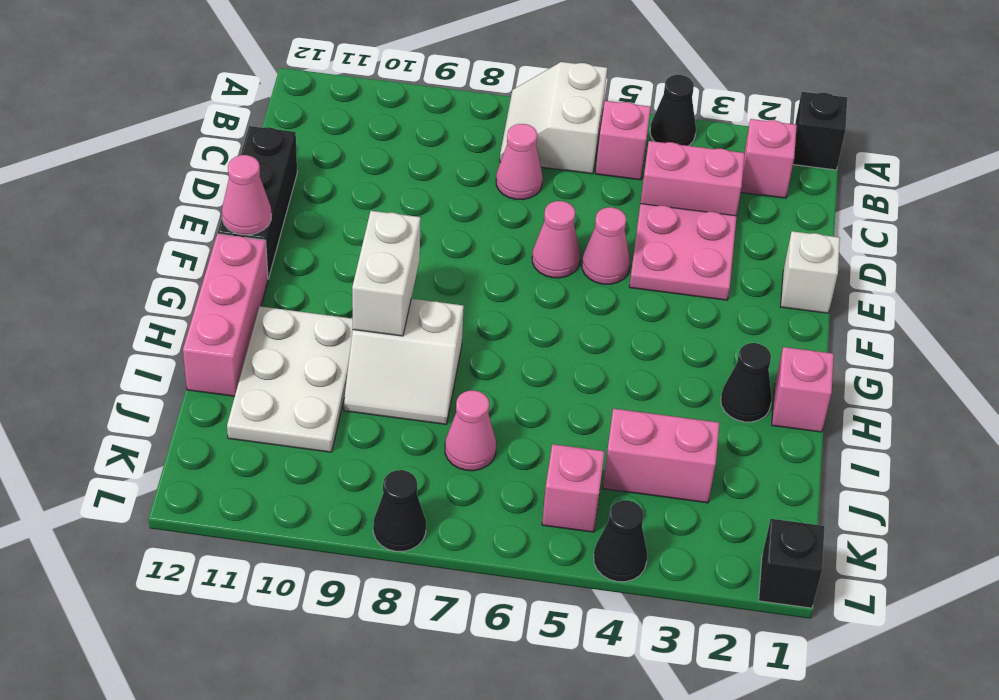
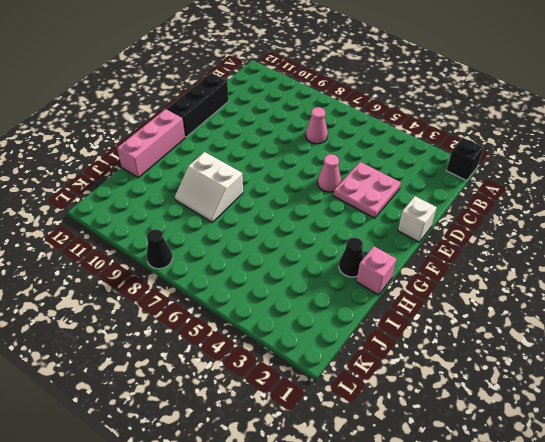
none -> black 1x1 cone [650,75,696,146]
none -> white 2x2 slope [500,62,607,174]
none -> pink 1x1 brick [741,119,797,198]

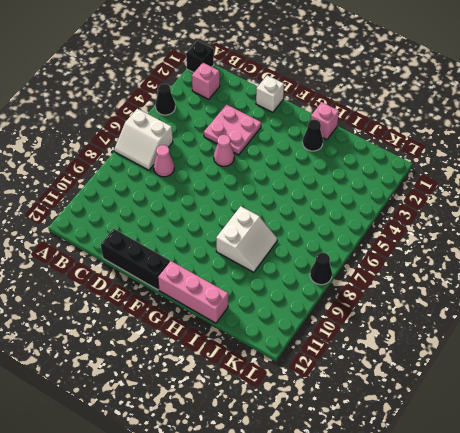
none -> pink 1x1 brick [596,101,651,180]
none -> pink 1x2 brick [640,141,745,216]
none -> pink 1x1 cone [532,201,580,278]

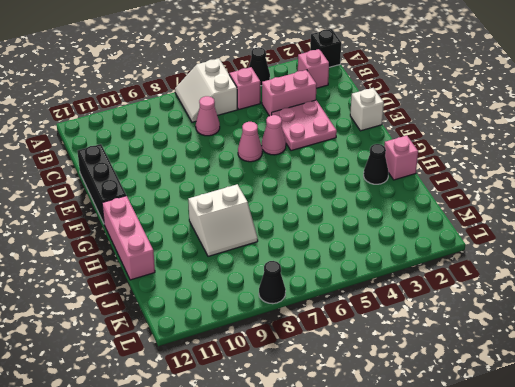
none -> white 2x3 plate [227,306,353,452]
none -> pink 1x2 brick [603,409,720,503]
none -> pink 1x1 cone [445,391,496,471]

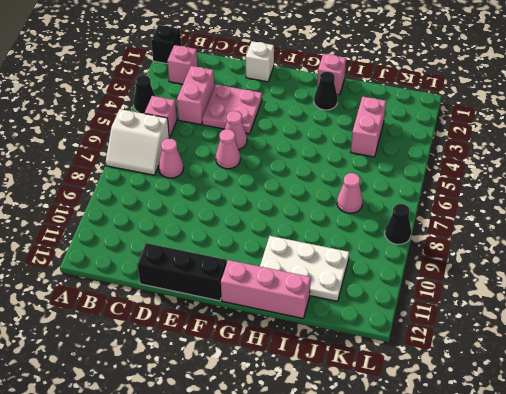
none -> white 2x2 slope [344,299,464,424]
none -> pink 1x1 brick [542,444,605,532]
none -> black 1x1 brick [759,519,825,608]

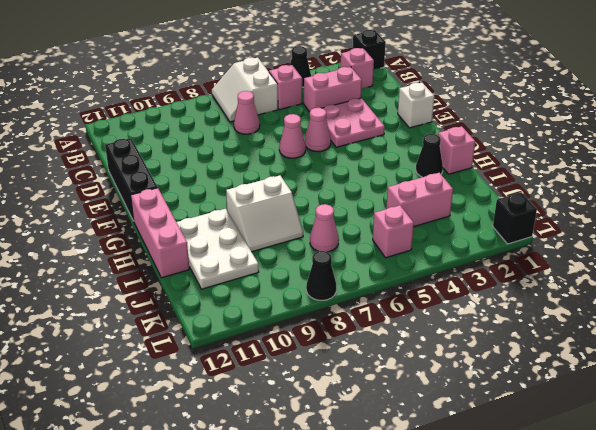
none -> black 1x1 cone [594,500,647,582]
none -> pink 1x1 cone [222,155,271,235]
none -> white 1x2 brick [352,211,421,336]

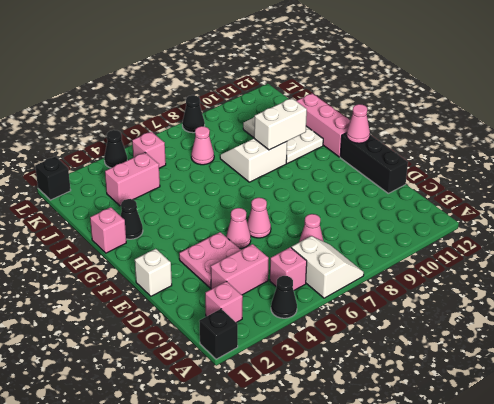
white 1x2 brick [254,98,307,150] -> white 1x2 brick turned to [352,211,421,336]

